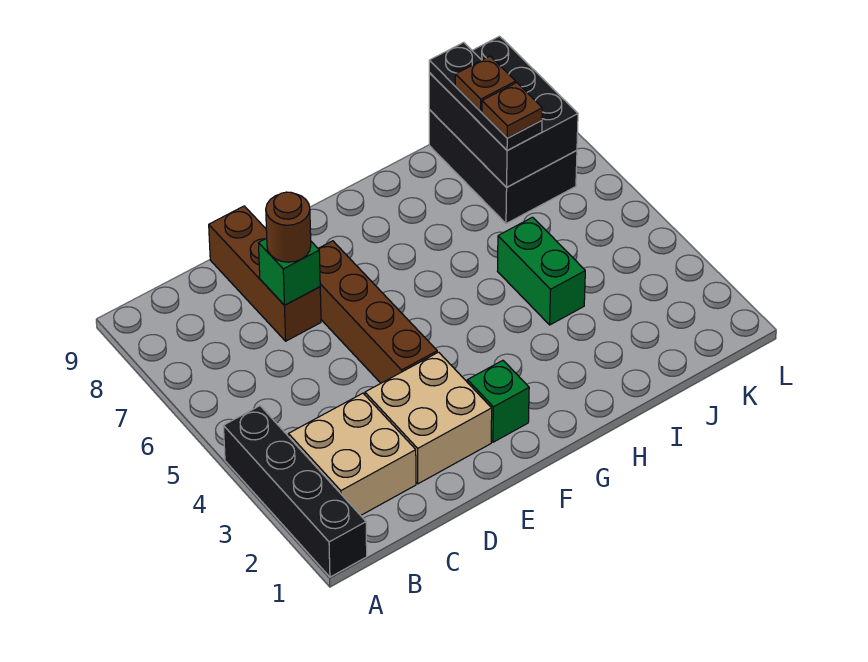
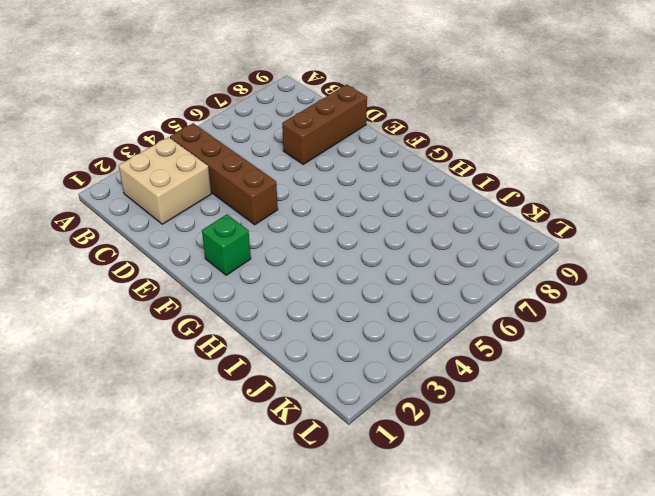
brown 1x4 brick [170,123,278,225] -> brown 1x4 brick turned to [318,241,437,383]
none -> black 1x4 brick [224,406,367,577]
none -> tan 2x2 brick [365,352,492,484]
none -> green 1x2 brick [497,217,585,325]

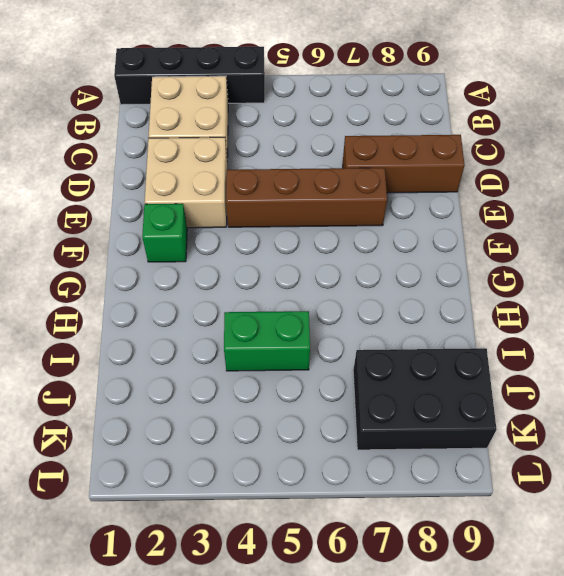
none -> green 1x1 brick [259,238,320,305]
none -> black 2x3 brick [429,36,578,187]
none -> brown 1x1 round brick [266,192,311,262]

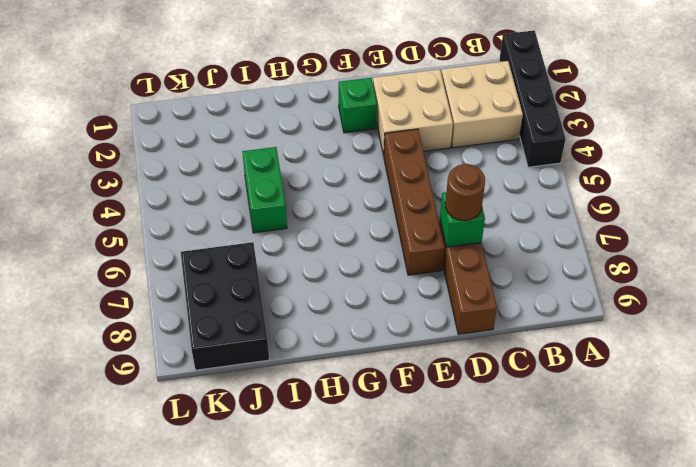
none -> black 2x3 brick [429,36,578,187]
none -> black 1x3 plate [429,42,542,151]
none -> brown 1x1 plate [482,83,542,138]

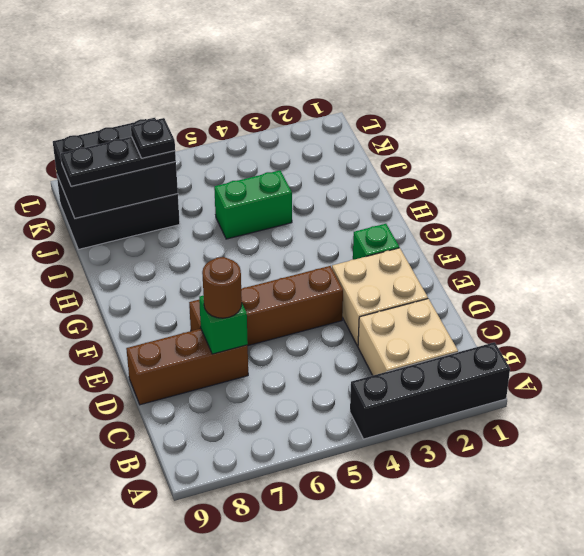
black 1x1 plate [131,118,175,158] -> brown 1x1 plate [482,83,542,138]
none -> brown 1x1 plate [455,56,516,111]

